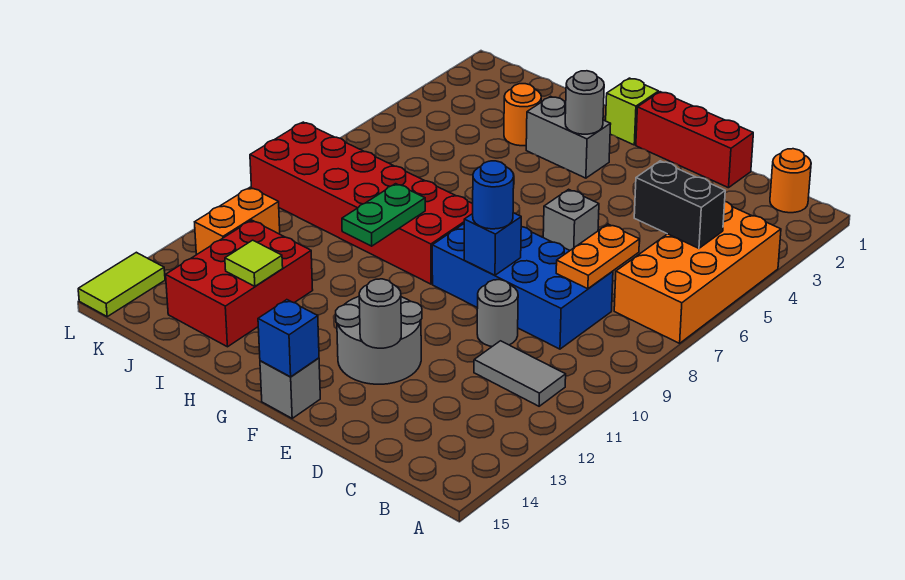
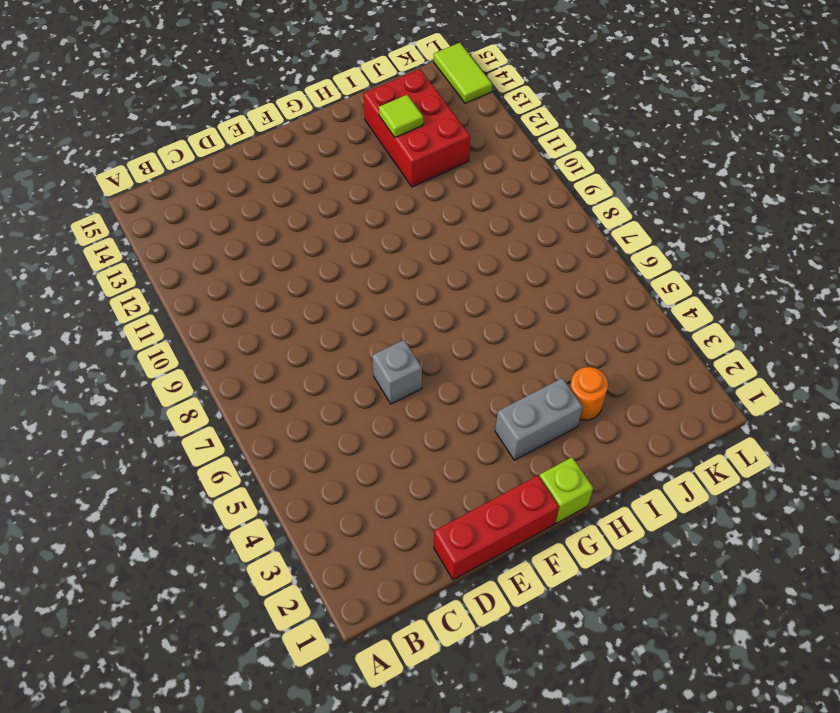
none -> orange 2x4 brick [614,202,781,343]
none -> orange 1x1 round brick [770,149,811,213]
none -> grey 1x2 tile [474,341,566,406]

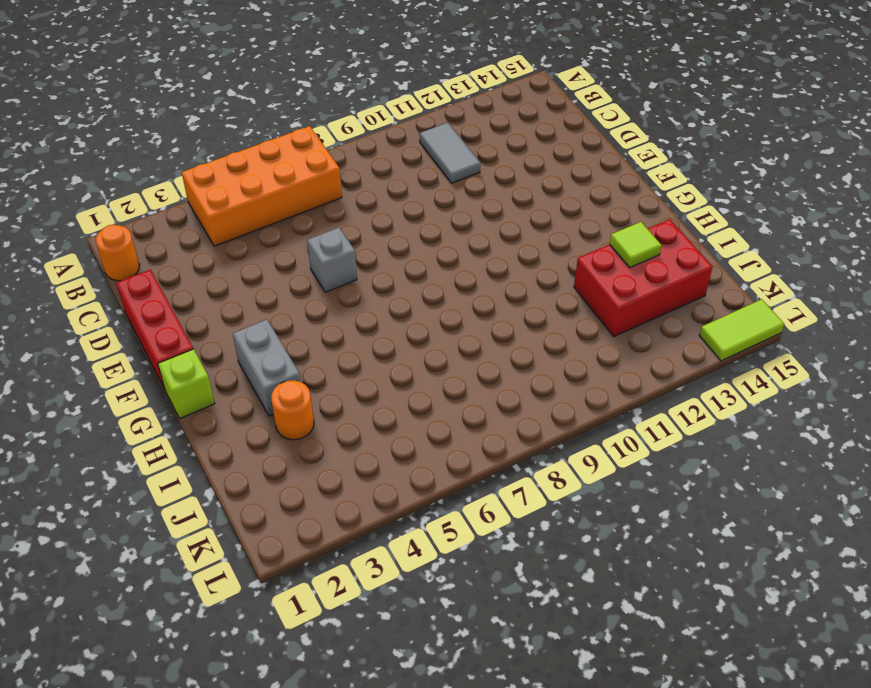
none -> blue 2x4 brick [432,224,613,349]
none -> grey 1x1 round brick [477,280,518,346]
none -> grey 2x2 round brick [336,297,422,384]

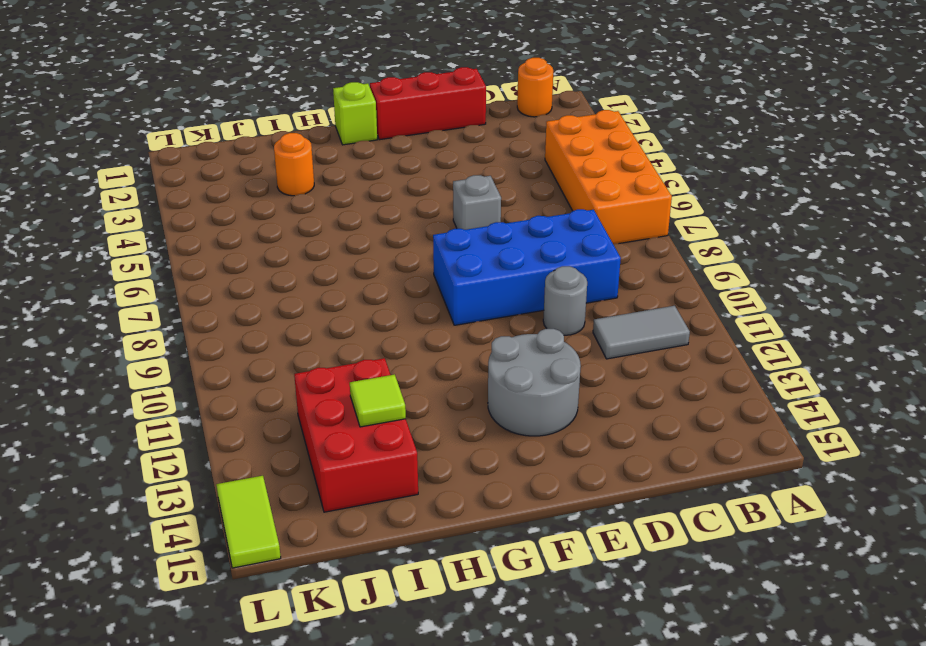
none -> grey 1x1 brick [260,358,320,418]
none -> grey 1x2 brick [526,96,611,178]
none -> red 2x6 brick [250,122,473,284]

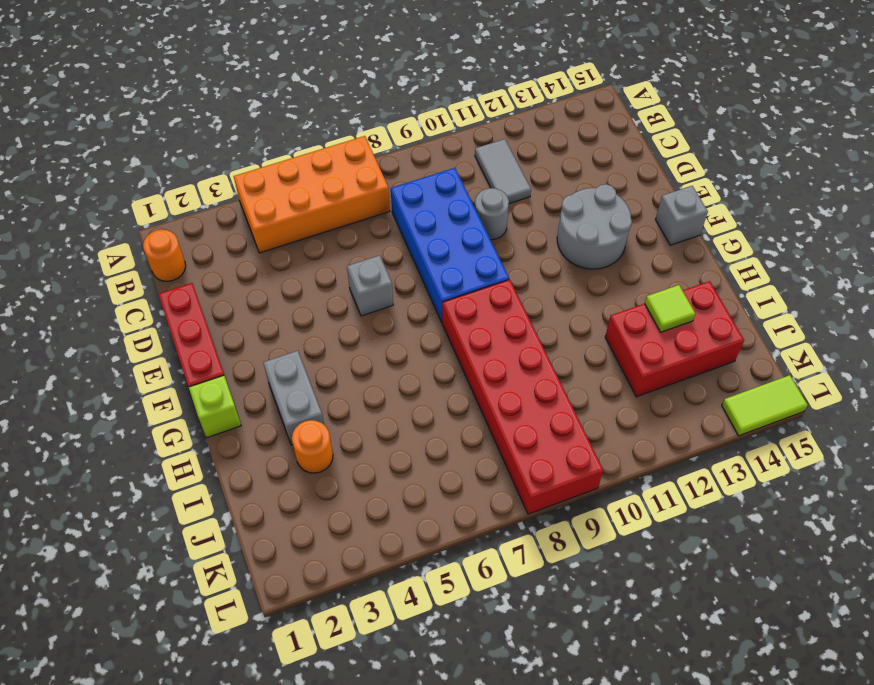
none -> orange 1x2 brick [195,187,280,255]
none -> black 1x2 brick [634,161,725,248]
none -> orange 1x2 plate [556,224,639,289]

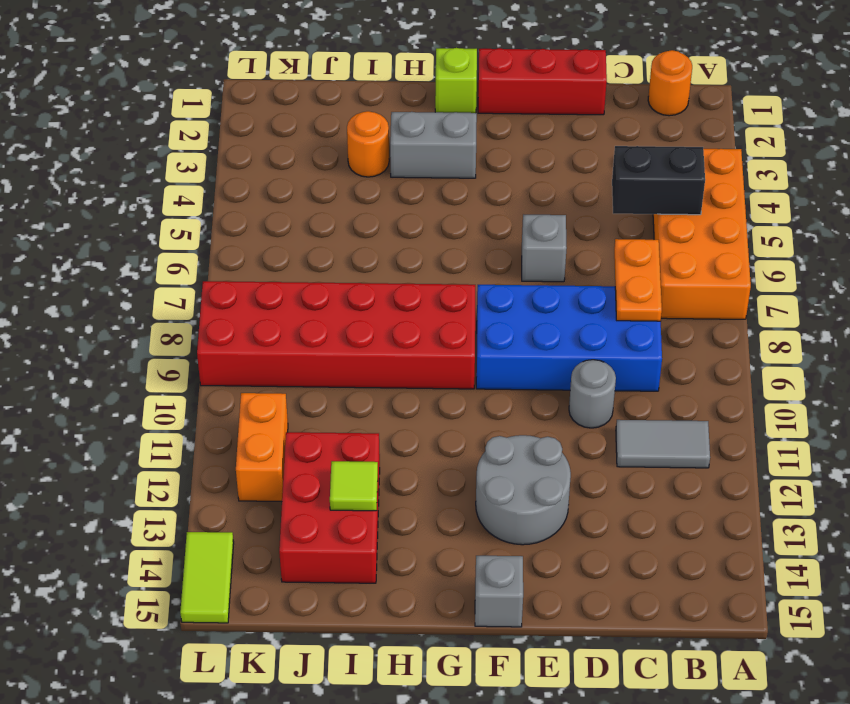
none -> blue 1x1 brick [464,213,521,275]
none -> grey 1x1 round brick [359,279,401,348]
none -> blue 1x1 brick [258,300,319,377]

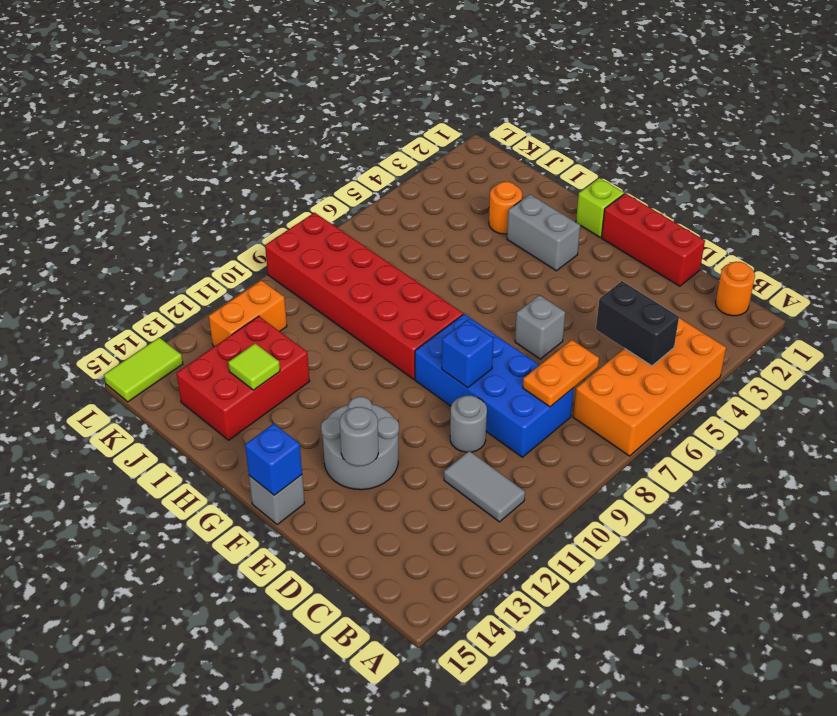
none -> grey 1x1 round brick [565,71,604,134]
none -> green 1x2 plate [342,184,425,246]
none -> blue 1x1 round brick [473,161,514,229]

